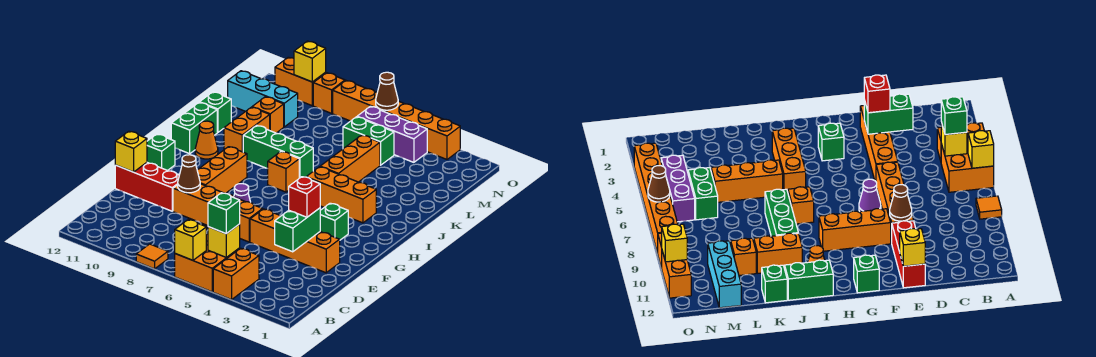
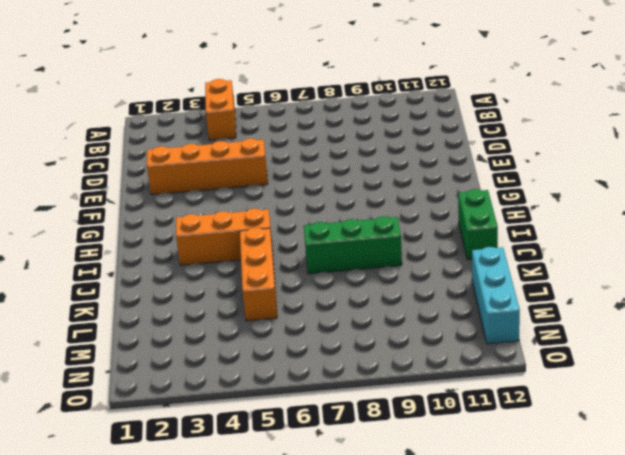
cyan 1x3 brick [472,247,520,344] -> cyan 1x3 brick turned to [228,71,298,127]
none -> orange 2x2 brick [175,234,240,292]
none -> orange 1x1 tile [136,244,168,269]
none -> orange 1x4 brick [173,184,263,242]
none -> red 1x3 brick [115,163,179,211]

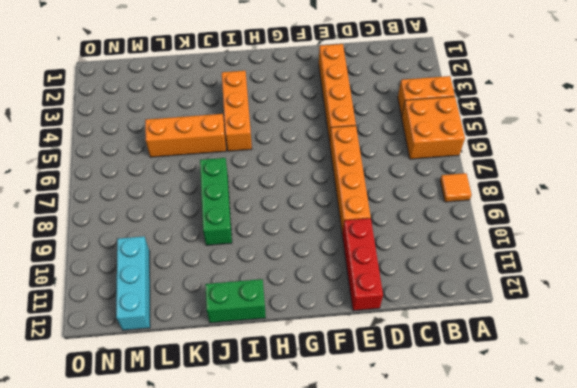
none -> purple 1x1 cone [234,184,250,202]
none -> orange 1x3 brick [197,147,247,193]
none -> green 1x1 brick [320,203,348,240]
none -> green 1x1 brick [147,134,175,171]

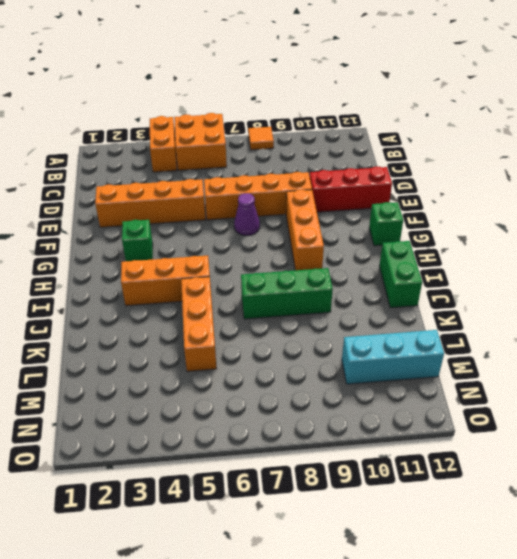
none -> orange 1x1 brick [268,151,299,192]
none -> orange 1x1 cone [195,121,218,159]
none -> orange 1x2 brick [224,107,270,152]
none -> green 1x1 brick [200,92,231,133]

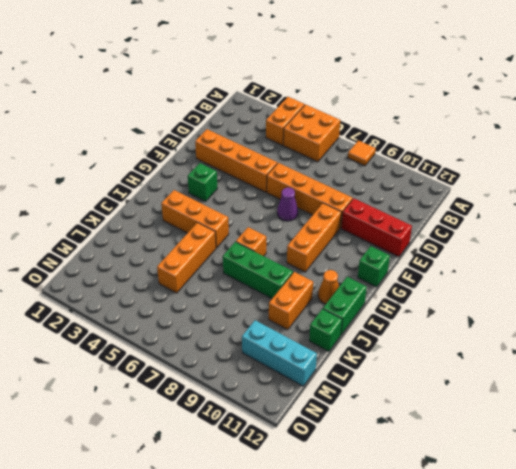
none -> orange 1x1 brick [252,97,284,133]
none -> green 1x2 brick [343,117,394,165]
none -> purple 1x3 brick [357,106,427,162]
none -> orange 1x6 brick [333,81,460,159]

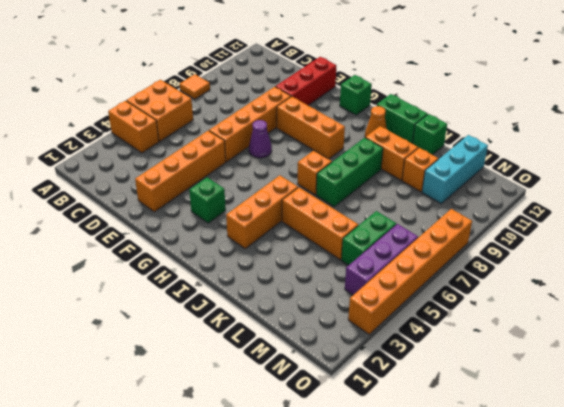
none -> orange 1x1 brick [313,73,345,113]
none -> orange 1x2 brick [275,57,326,106]
none -> yellow 1x1 brick [175,220,207,260]
none -> yellow 1x1 brick [208,224,240,258]

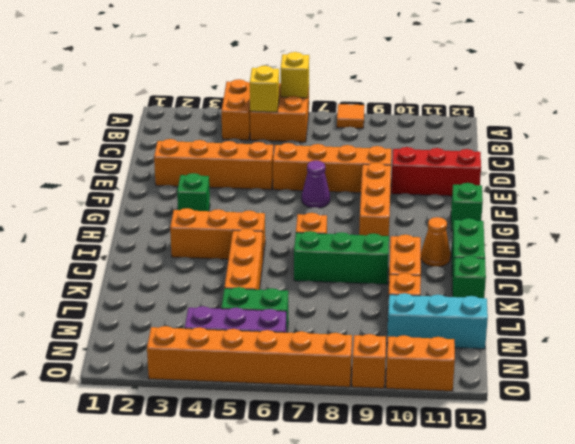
none -> green 1x2 brick [275,208,320,252]
none -> brown 1x1 cone [178,155,200,193]
none -> yellow 1x1 brick [115,131,147,172]
none -> brown 1x1 cone [376,72,398,110]

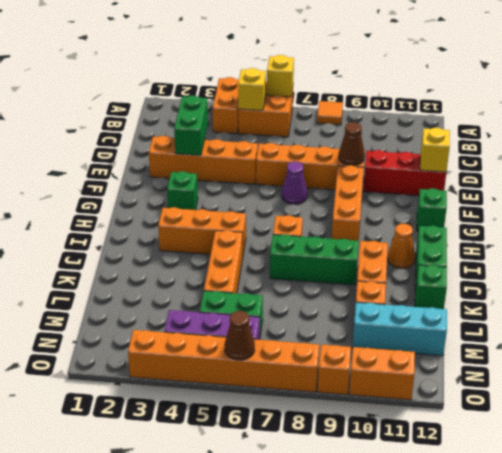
none -> yellow 1x1 brick [294,41,326,82]
none -> green 1x1 brick [208,193,240,234]
none -> red 1x1 brick [289,177,320,217]

